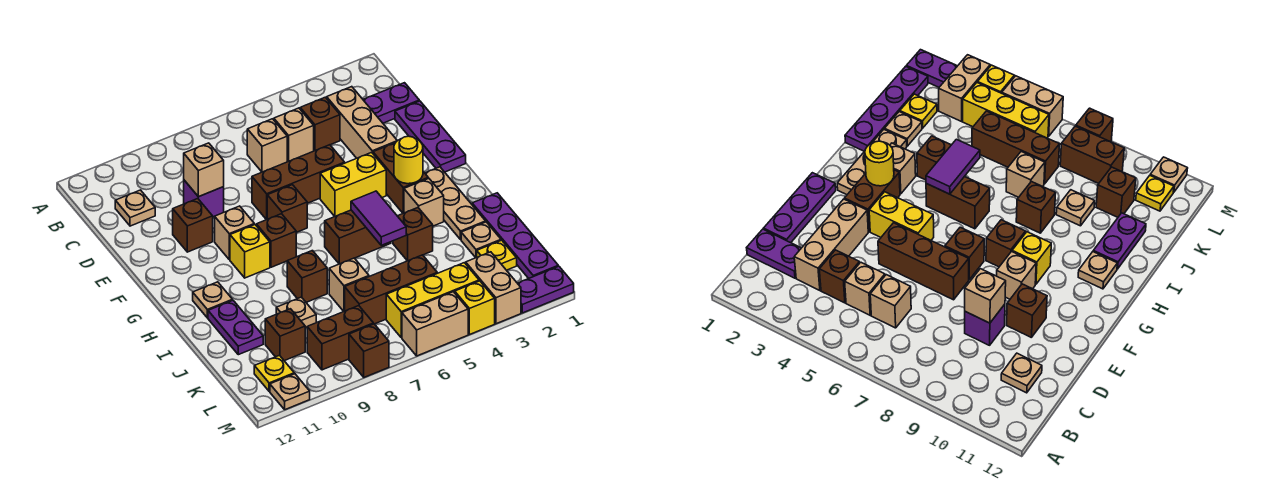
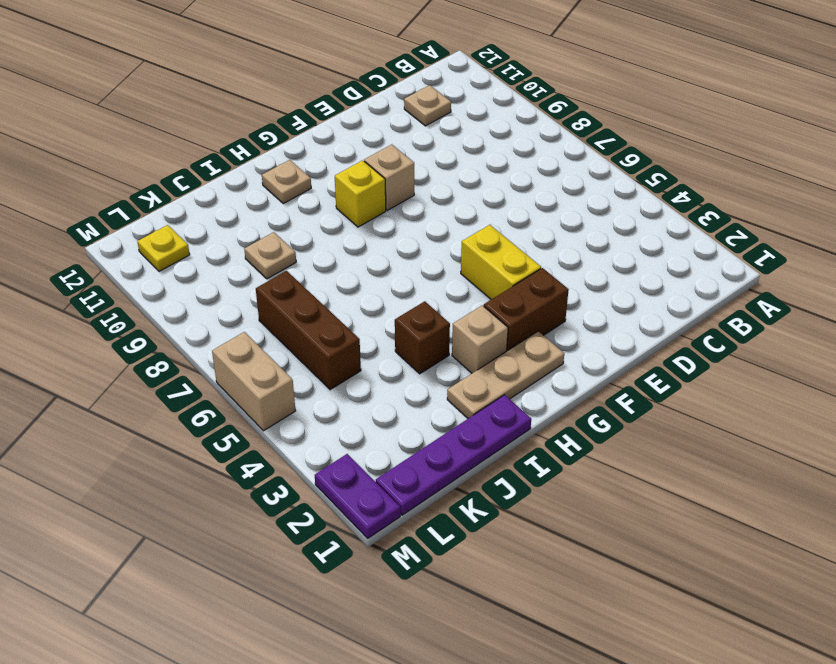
none -> purple 1x2 plate [363,83,419,123]
none -> tan 1x3 brick [327,87,397,158]
none -> brown 1x1 brick [300,97,340,151]
none -> tan 1x1 brick [274,108,314,161]

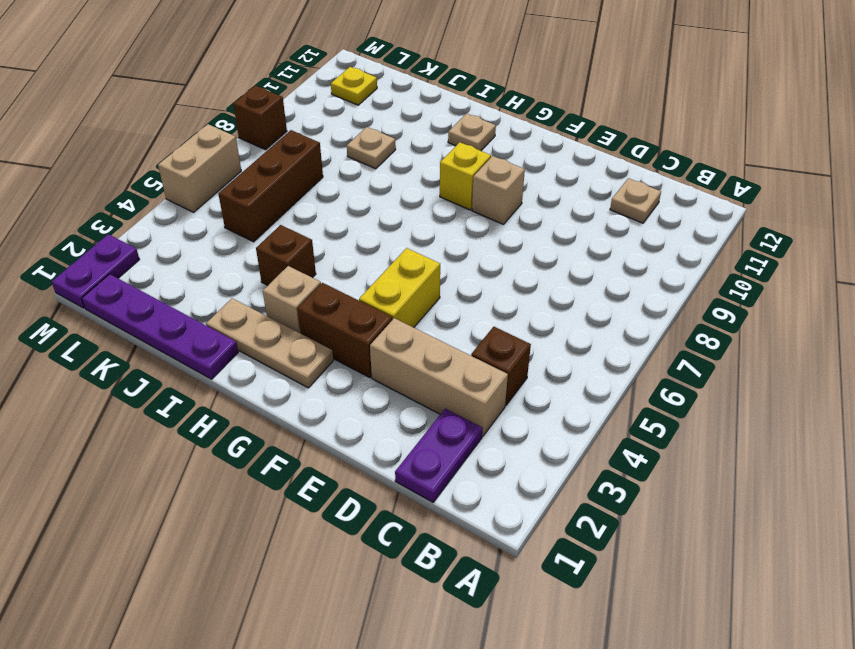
none -> tan 1x1 brick [274,108,314,161]
none -> tan 1x1 brick [247,119,287,172]
none -> purple 1x3 plate [395,101,466,172]
none -> purple 1x1 brick [184,180,224,217]

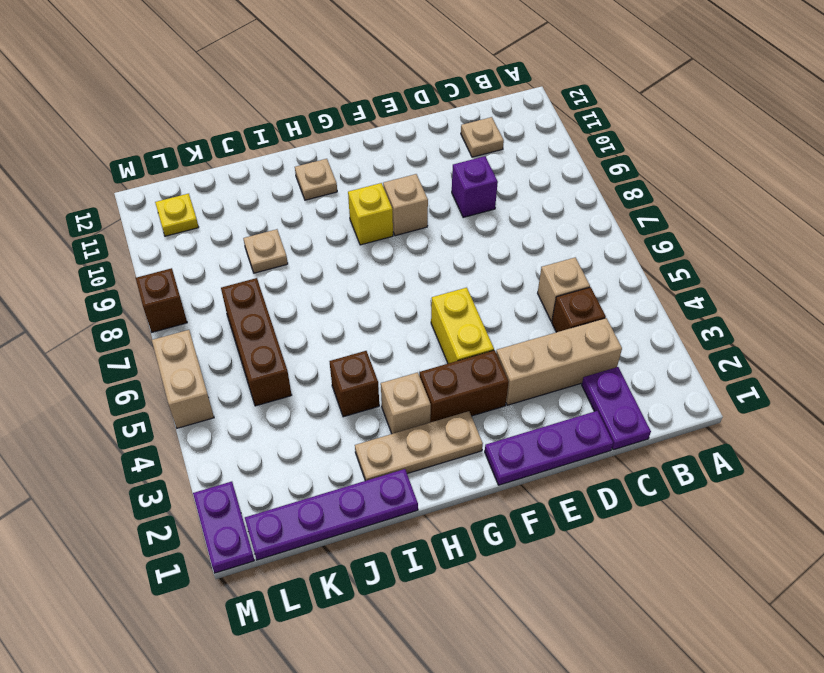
none -> tan 1x1 brick [247,119,287,172]
none -> brown 1x3 brick [252,145,345,220]
none -> brown 1x1 brick [173,199,213,252]
none -> brown 1x1 brick [267,185,307,232]

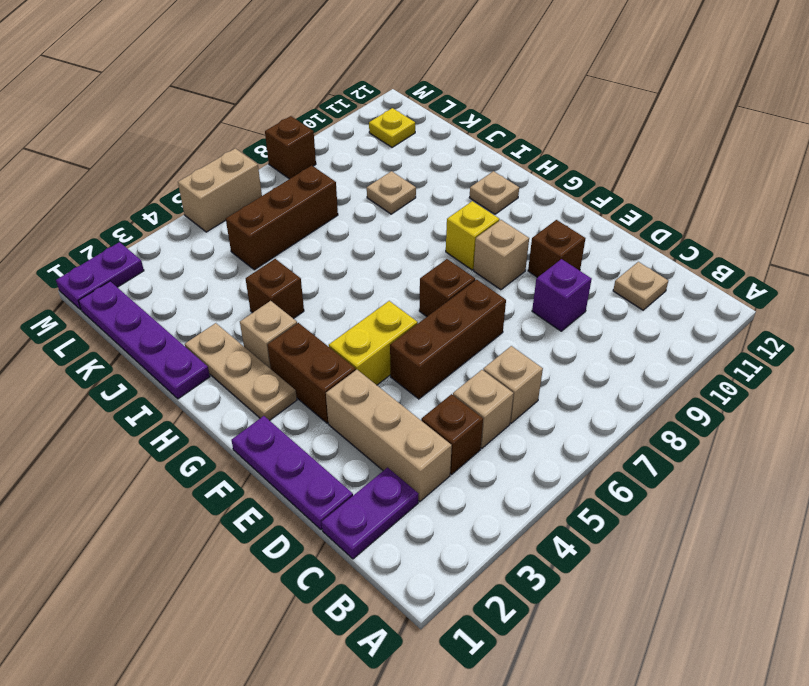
none -> brown 1x1 brick [256,214,296,267]
none -> brown 1x2 brick [325,210,391,264]
none -> brown 1x1 brick [287,251,327,302]
none -> purple 1x2 plate [208,301,263,355]

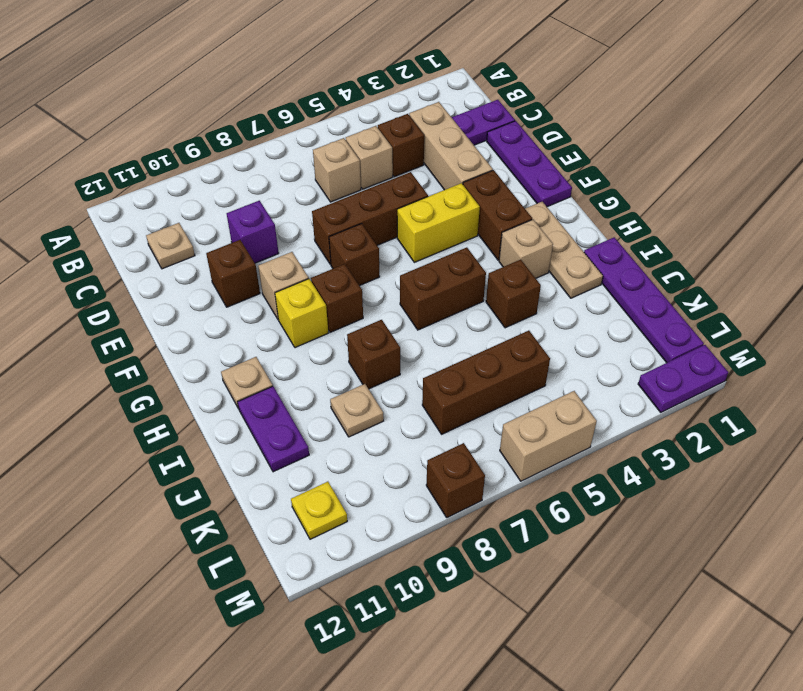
none -> tan 1x1 plate [461,222,501,258]
none -> tan 1x1 brick [329,258,369,311]
none -> yellow 1x1 plate [477,240,517,270]
none -> brown 1x1 brick [265,309,305,361]

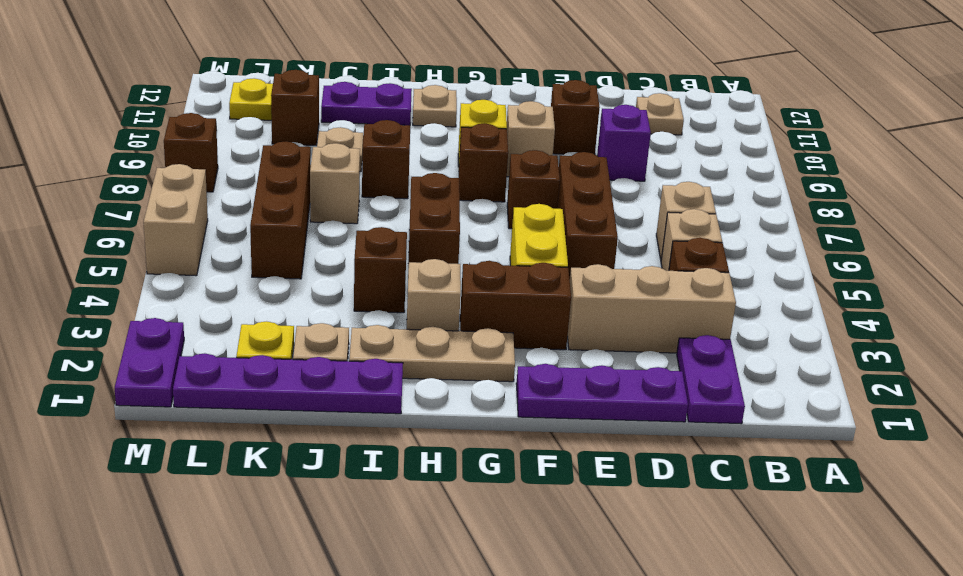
none -> tan 1x2 brick [465,252,521,324]
none -> yellow 1x3 brick [386,263,479,338]
none -> brown 1x2 brick [307,306,374,370]
none -> yellow 1x1 brick [455,281,495,335]

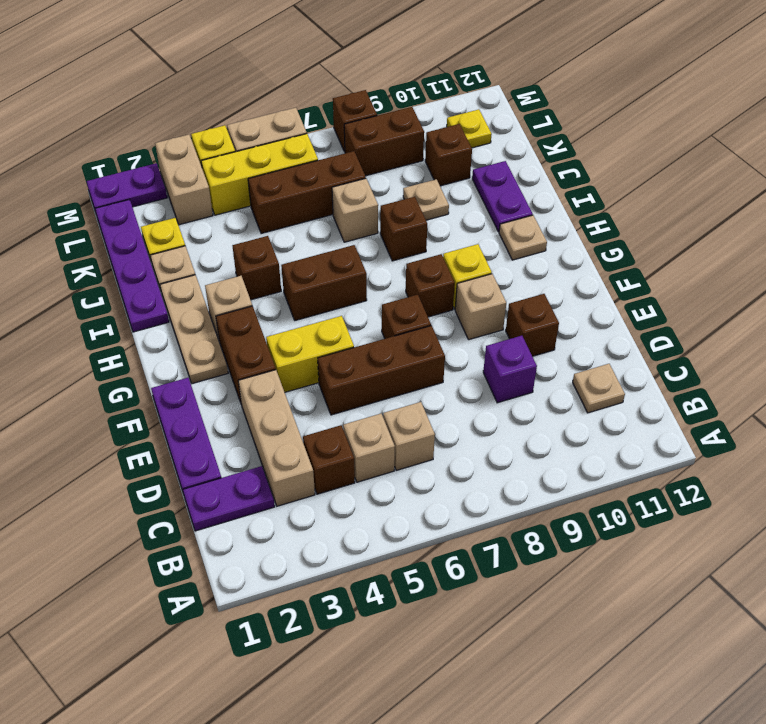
none -> tan 1x1 plate [270,374,310,410]
none -> tan 1x1 brick [184,143,224,197]
none -> yellow 1x1 round brick [394,136,423,184]
none -> purple 1x2 tile [351,191,406,245]

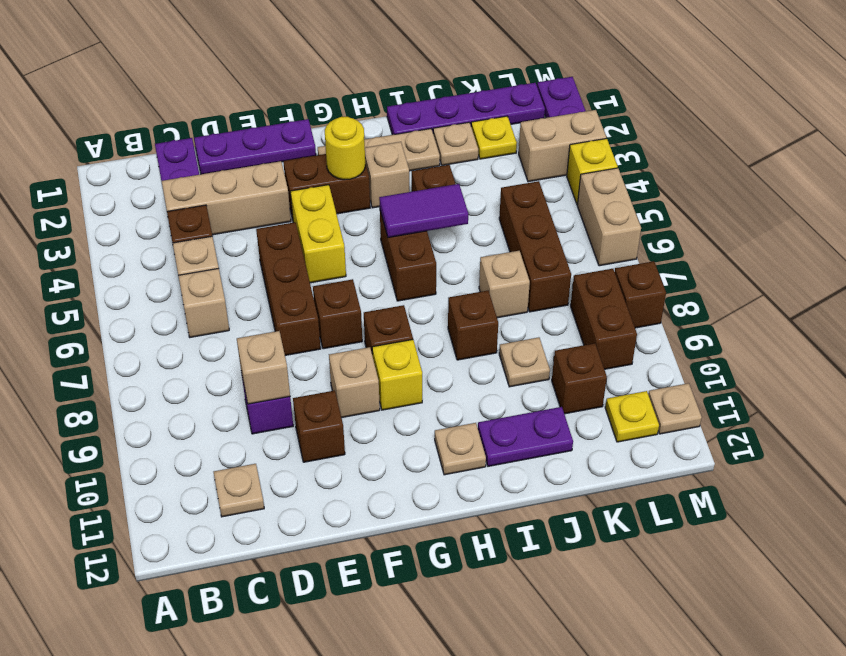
none -> yellow 1x3 brick [386,263,479,338]

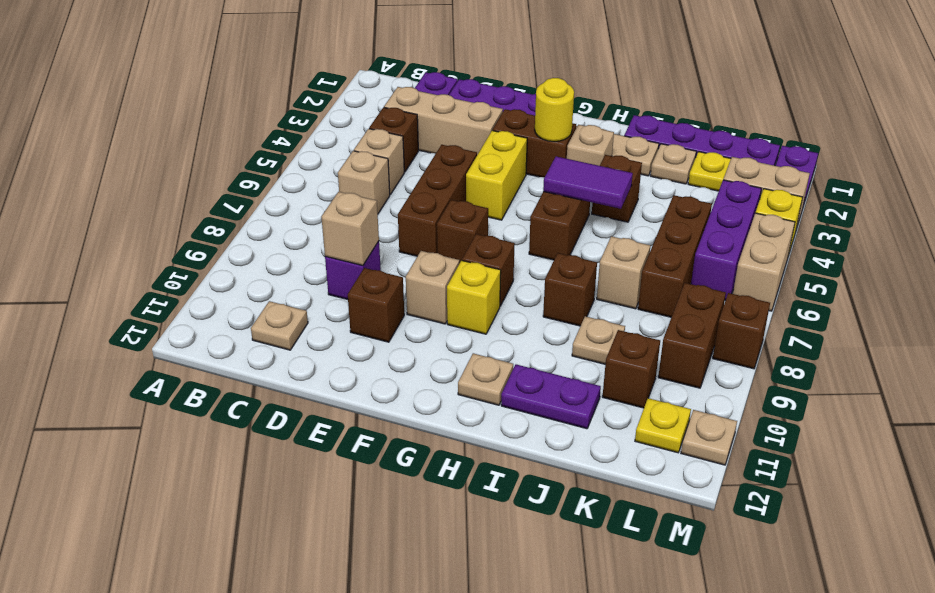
purple 1x3 brick [691,180,761,300] -> yellow 1x3 brick [386,263,479,338]

